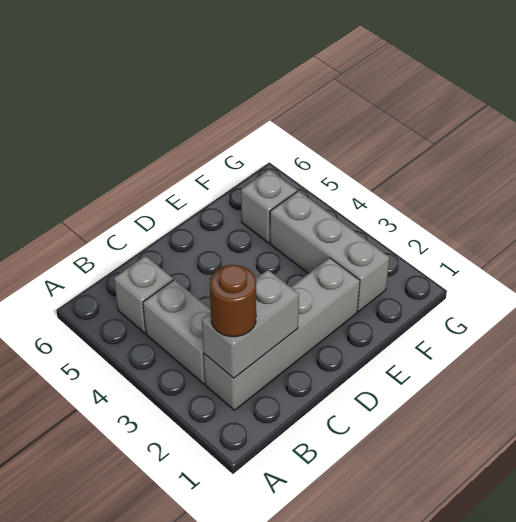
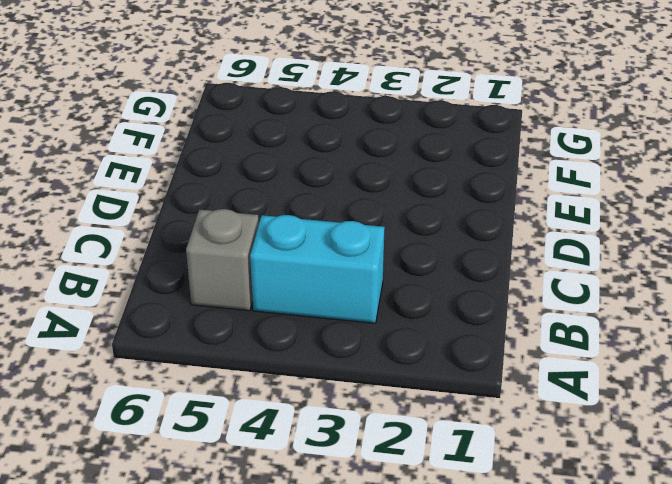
cyan 1x2 brick [250,215,385,323] -> grey 1x2 brick [143,280,211,384]
none -> grey 1x4 brick [204,258,360,410]
none -> grey 1x3 brick [270,191,389,312]

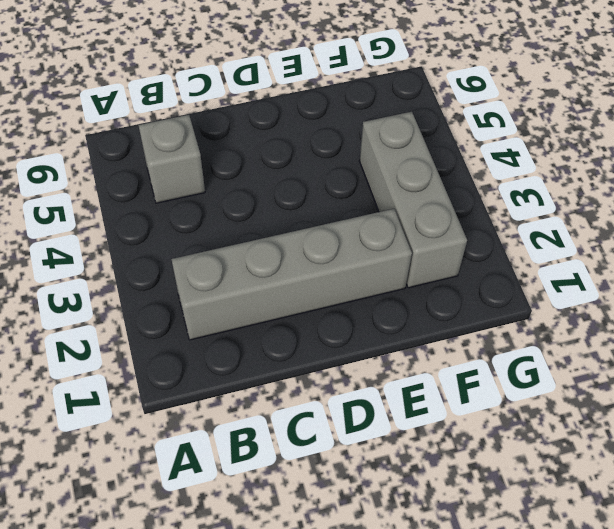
none -> grey 1x2 brick [143,280,211,384]
none -> grey 1x1 brick [241,170,297,243]

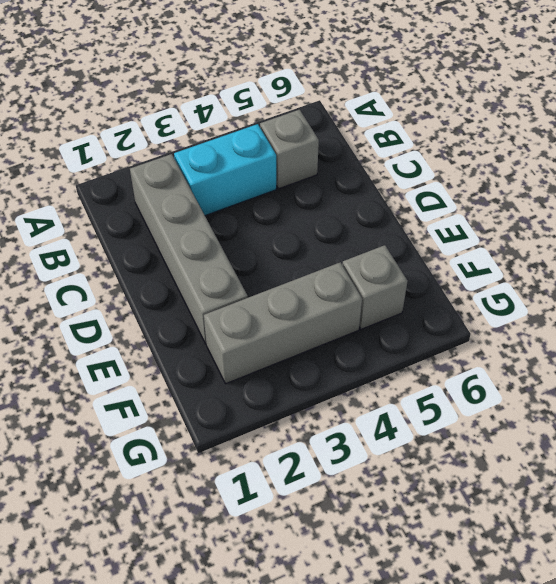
cyan 1x2 brick [174,124,276,216] -> grey 1x2 brick [143,280,211,384]
none -> grey 1x2 brick [202,270,299,378]
none -> brown 1x1 round brick [210,265,256,337]

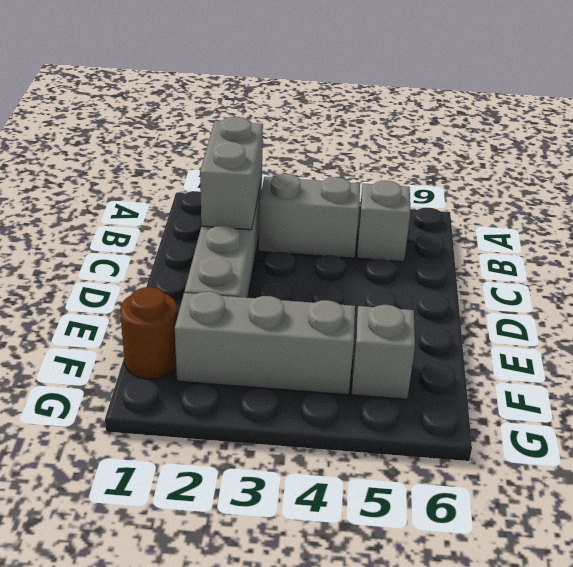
brown 1x1 round brick [120,287,177,379] -> brown 1x1 round brick moved to [210,265,256,337]

